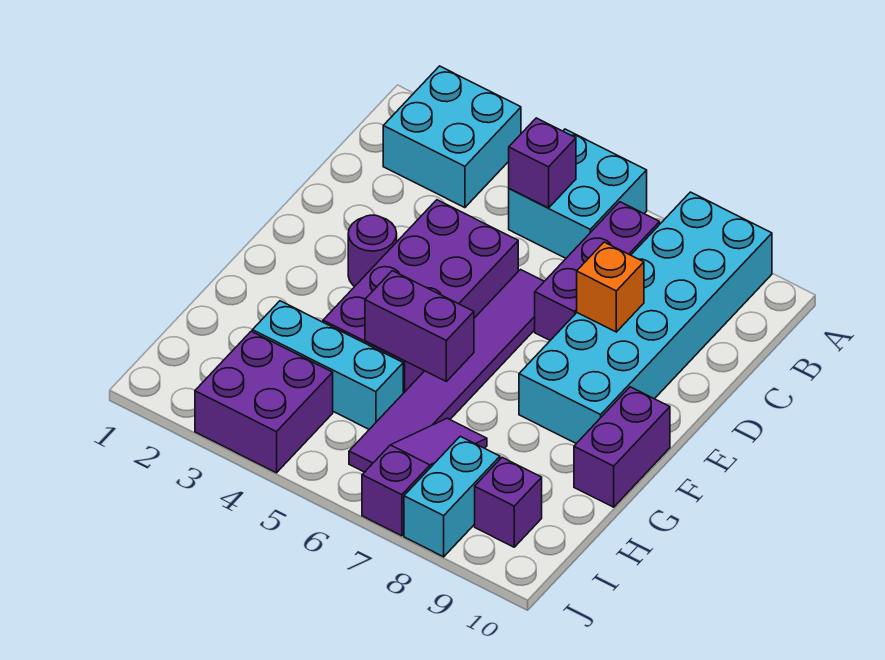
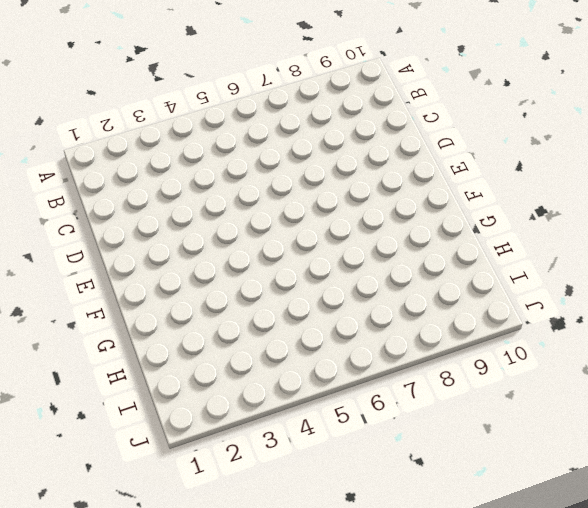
none -> cyan 2x2 brick [383,66,521,208]
none -> cyan 2x2 brick [509,129,647,258]
none -> cyan 2x6 brick [519,192,772,443]

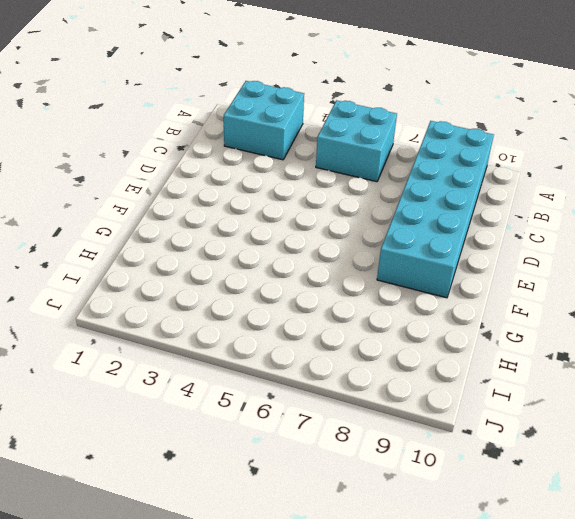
none -> purple 1x3 brick [535,202,660,340]
none -> purple 2x4 brick [323,200,518,393]
none -> purple 1x6 tile [349,270,544,472]

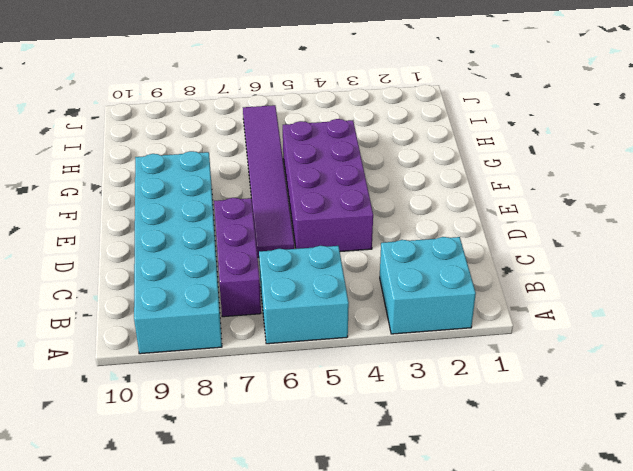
none -> purple 1x1 round brick [348,215,397,286]
none -> purple 1x2 brick [574,387,670,507]
none -> cyan 1x3 brick [252,301,403,429]

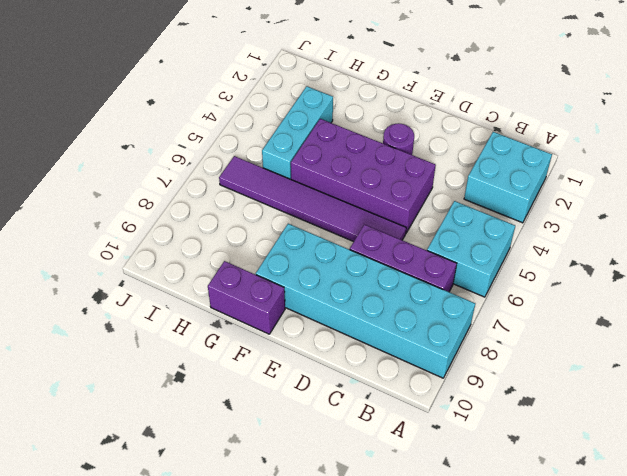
none -> purple 1x3 slope [362,418,487,536]
none -> purple 2x2 brick [195,331,333,473]
none -> cyan 1x2 brick [404,436,500,557]

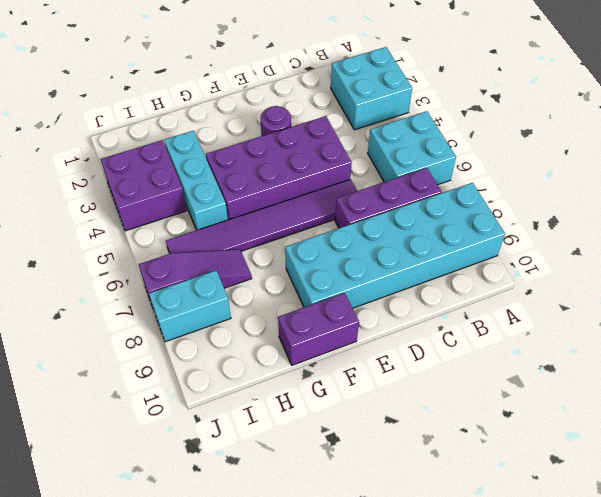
none -> purple 1x1 brick [475,457,542,547]
none -> purple 1x1 brick [509,118,576,208]
none -> orange 1x1 brick [577,242,644,332]

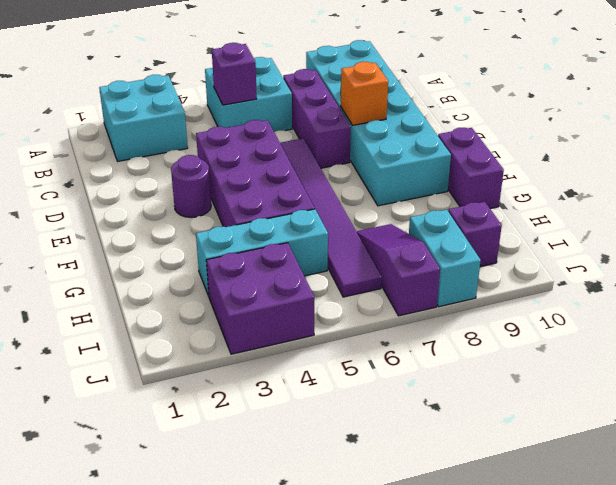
none -> purple 1x2 brick [365,271,474,381]

